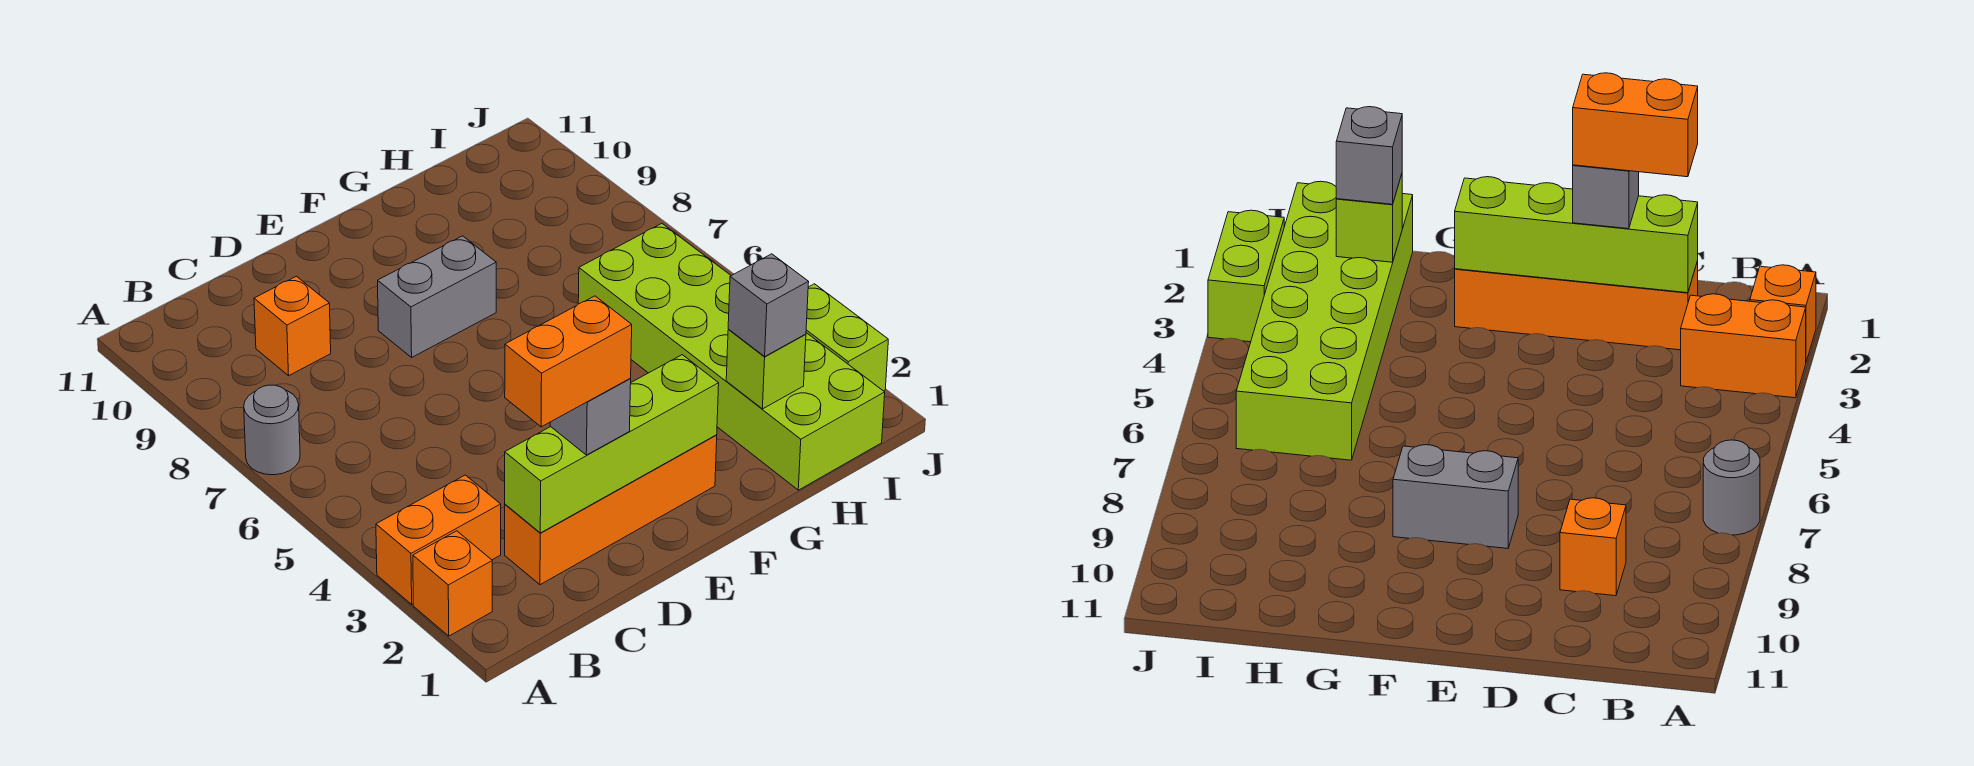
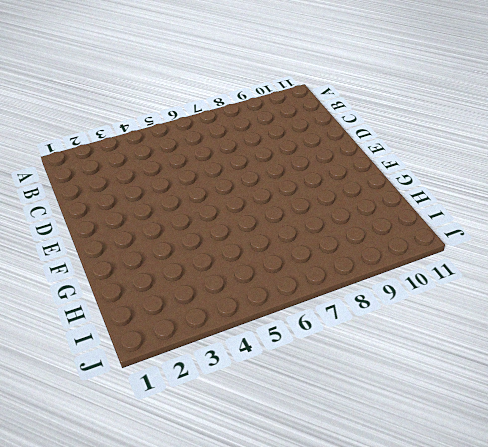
none -> orange 1x1 brick [413,531,492,636]
none -> orange 1x2 brick [376,475,501,604]
none -> grey 1x1 round brick [244,385,300,475]

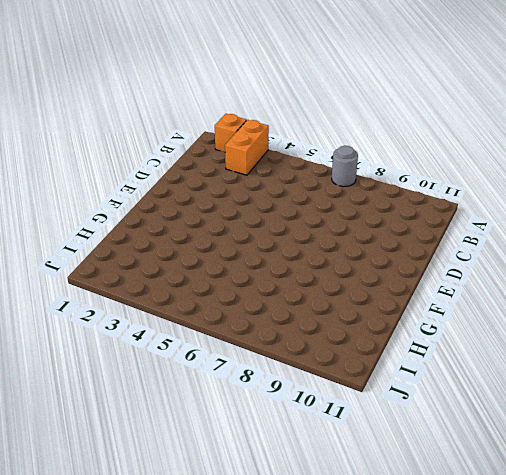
none -> orange 1x4 brick [505,435,717,585]
none -> orange 1x1 brick [254,276,331,376]
none -> grey 1x2 brick [378,236,496,357]

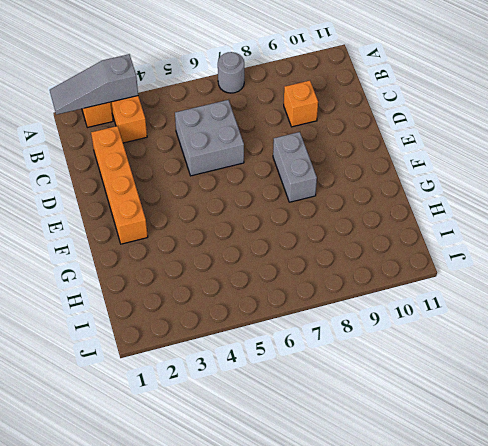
grey 1x3 slope [50,54,138,115] -> none
grey 2x2 brick [175,100,244,176] -> none
none -> lime 2x6 brick [578,224,885,490]
none -> lime 1x2 brick [806,284,888,391]
none -> lime 1x4 brick [505,355,719,533]

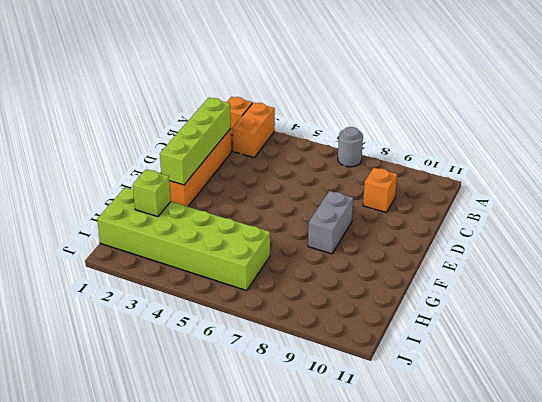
none -> lime 1x2 brick [806,284,888,391]
none -> grey 1x1 brick [550,379,631,455]
none -> grey 1x1 brick [728,254,809,356]

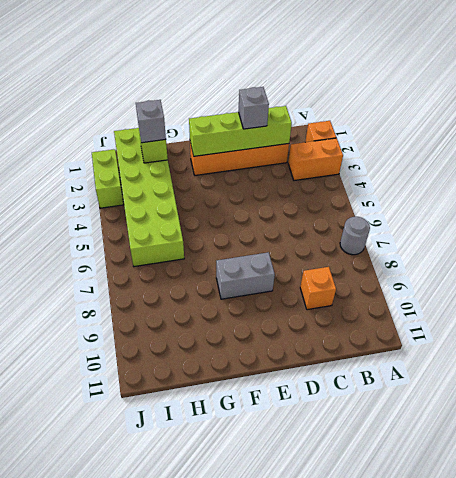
none -> orange 1x2 brick [505,296,632,427]

